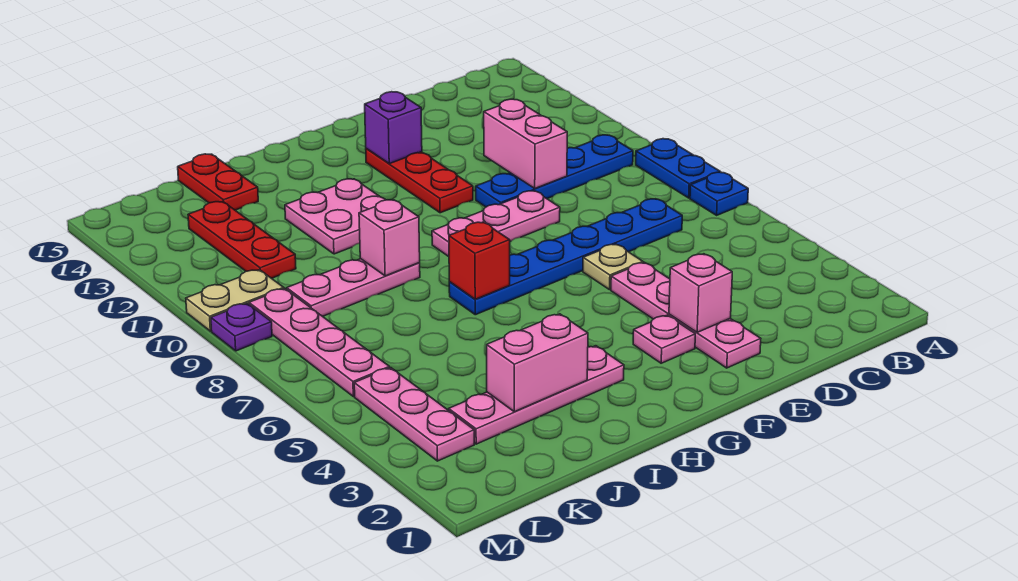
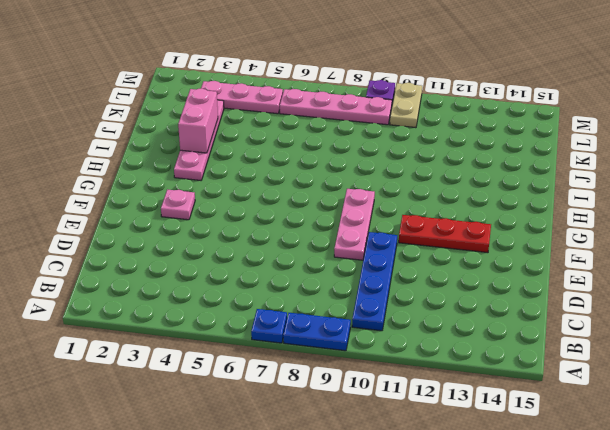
none -> blue 1x6 plate [449,199,682,315]
none -> pink 1x4 plate [611,262,761,368]
none -> tan 1x1 plate [583,244,643,290]

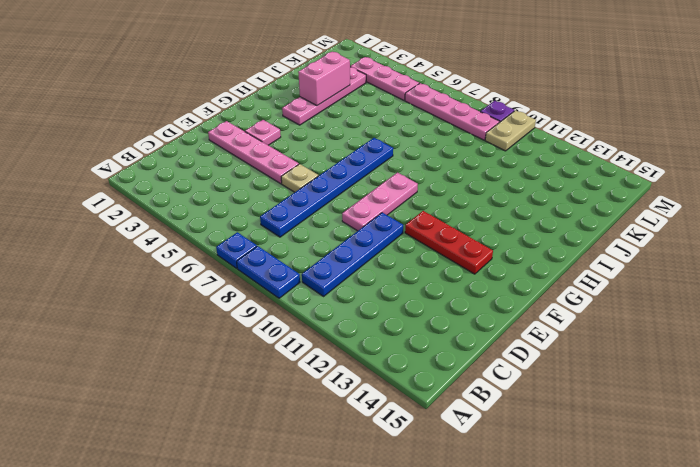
none -> pink 2x2 plate [285,179,385,254]
none -> pink 1x3 plate [287,259,420,316]
none -> red 1x2 plate [178,154,258,210]

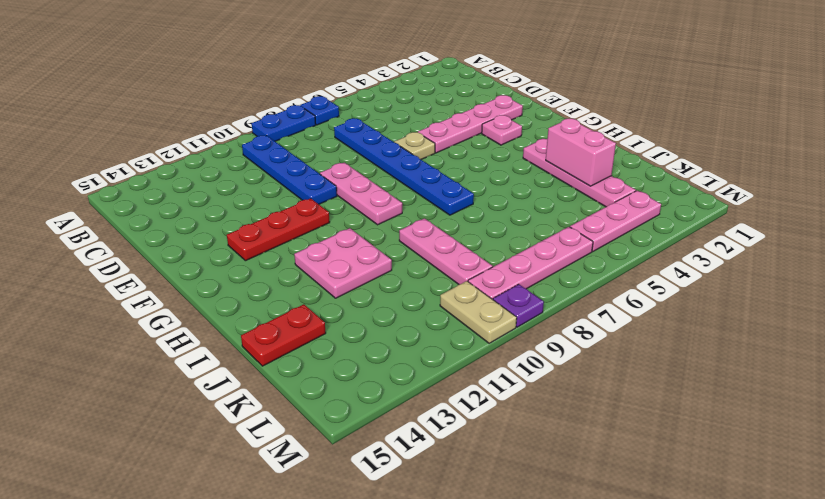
none -> red 1x3 plate [188,201,296,278]
none -> pink 1x2 brick [484,99,567,188]
none -> pink 1x1 brick [669,254,732,332]

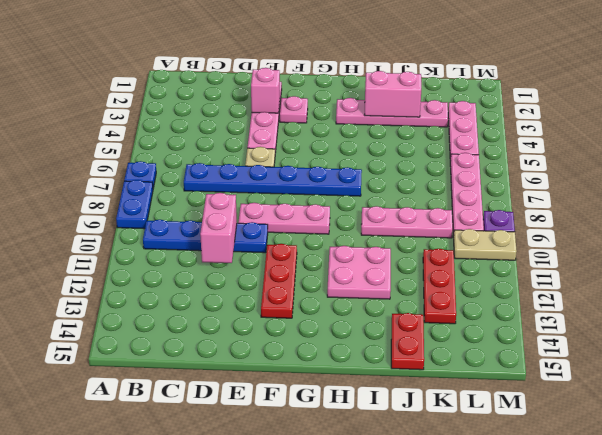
none -> purple 1x1 brick [365,92,422,164]
none -> red 1x1 brick [449,222,510,299]
none -> pink 1x1 brick [359,200,420,276]

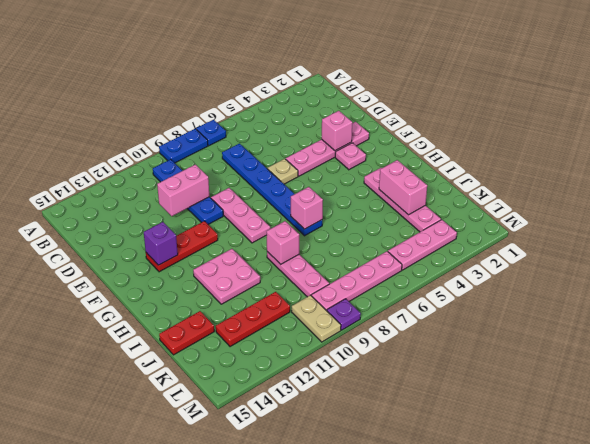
pink 1x1 brick [291,187,323,229] -> red 1x1 brick [449,222,510,299]

